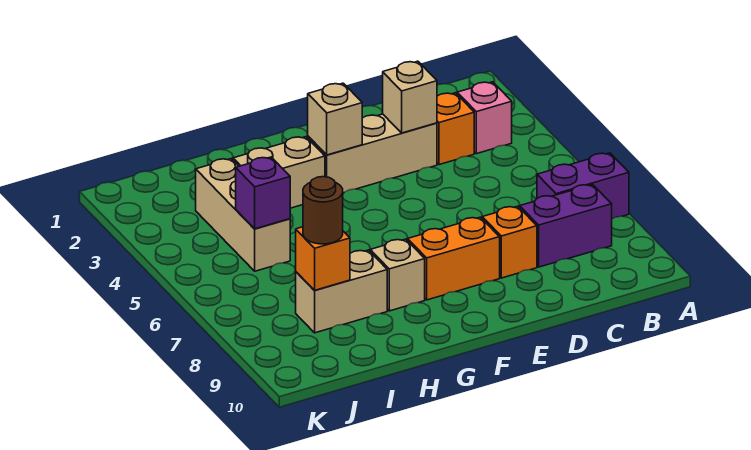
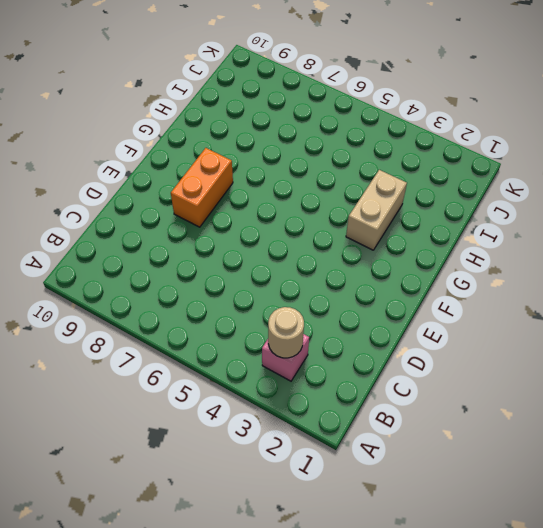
tan 1x1 round brick [268,307,304,358] -> none
none -> purple 1x2 brick [537,153,629,219]
none -> purple 1x2 brick [520,184,612,267]
none -> orange 1x1 brick [437,93,474,165]

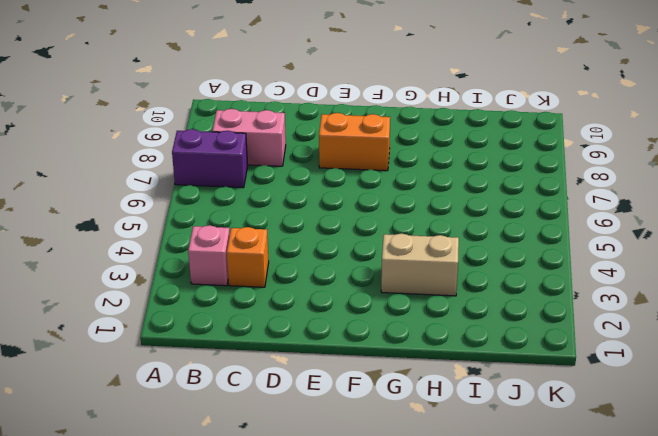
pink 1x2 brick [212,109,286,166] -> purple 1x2 brick [520,184,612,267]
none -> tan 1x3 brick [308,114,437,193]
none -> orange 1x1 brick [482,206,537,278]
none -> tan 1x1 brick [370,239,425,311]

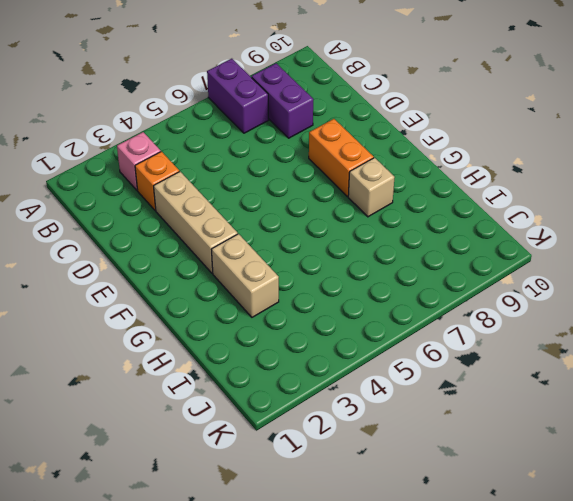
none -> orange 1x1 brick [482,206,537,278]
none -> tan 1x2 brick [296,250,387,333]
none -> tan 1x3 brick [196,159,290,271]

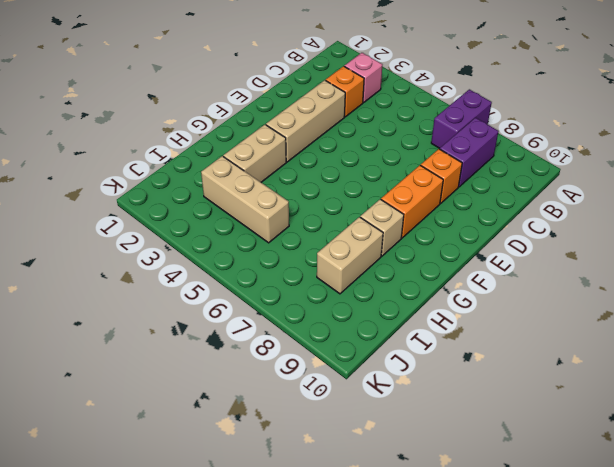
none -> tan 1x1 brick [383,61,437,133]
none -> tan 1x1 brick [308,83,362,155]
none -> purple 1x1 brick [236,157,290,229]

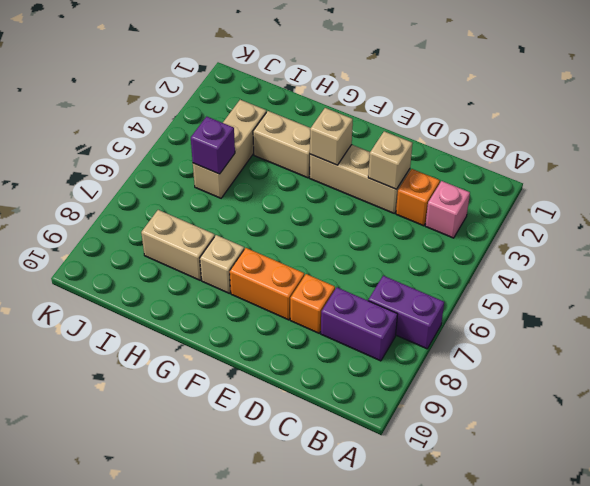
none -> orange 1x1 brick [296,227,350,290]
none -> brown 1x1 round brick [303,177,343,244]

